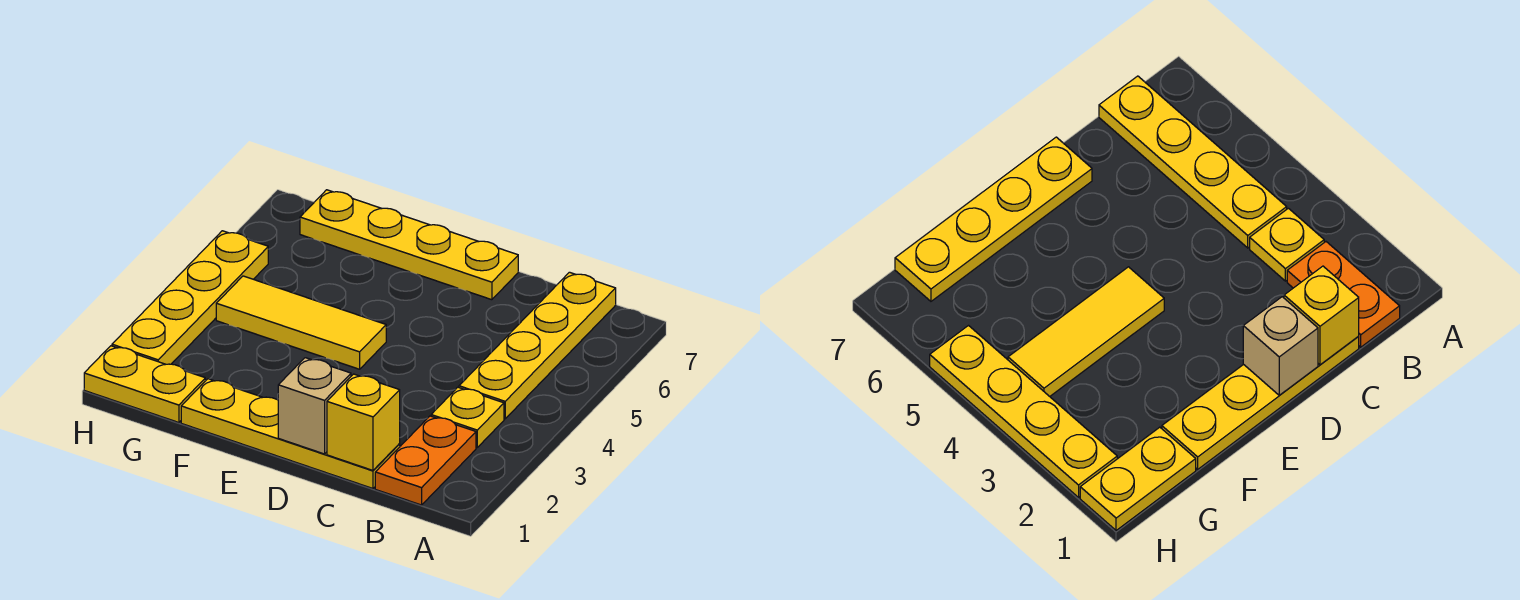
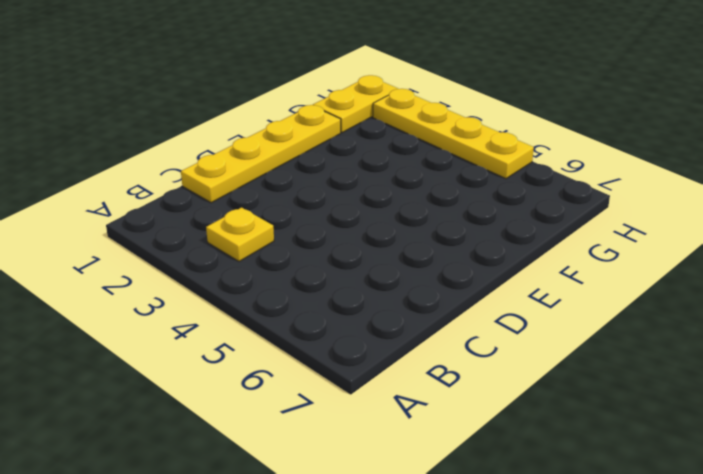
none -> orange 1x2 plate [375,416,476,505]
none -> yellow 1x4 plate [459,272,616,419]

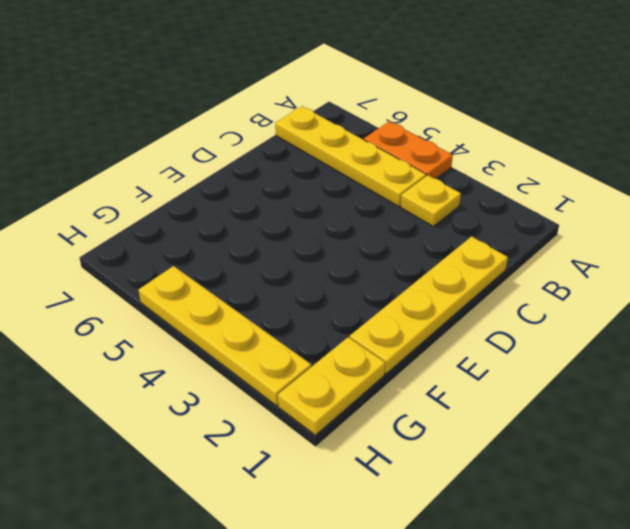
orange 1x2 plate [364,121,453,179] -> orange 1x2 plate moved to [375,416,476,505]
none -> yellow 1x4 plate [300,190,518,300]
none -> yellow 1x3 tile [216,276,386,369]

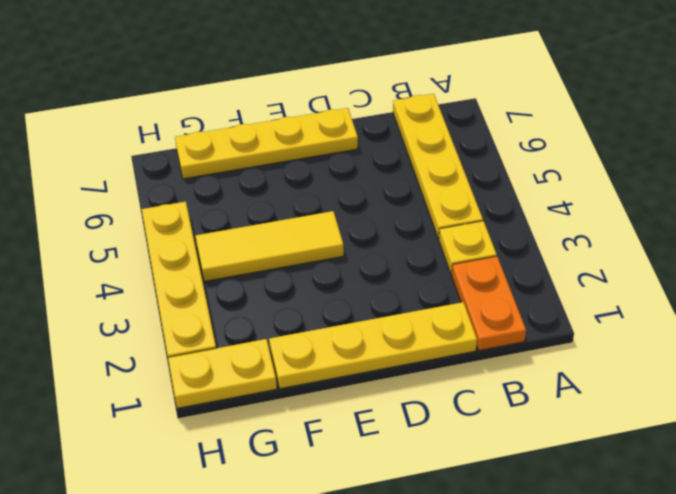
none -> yellow 1x1 brick [327,374,400,470]
none -> tan 1x1 brick [278,358,351,454]

